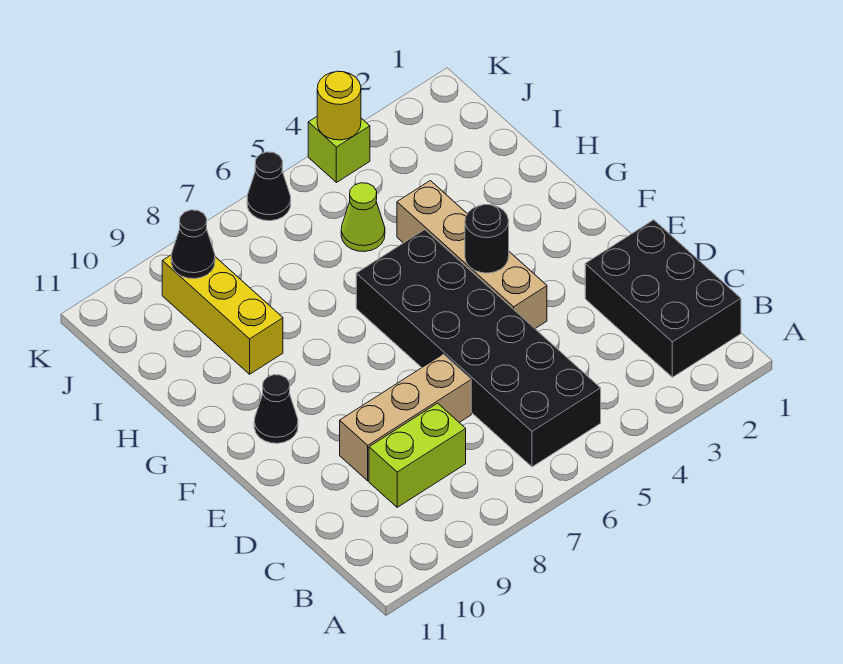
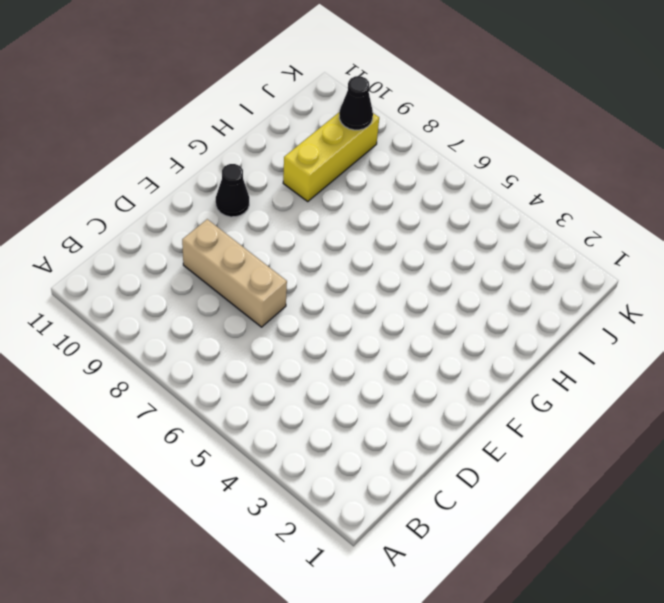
none -> black 2x3 brick [585,220,741,377]
none -> black 2x6 brick [356,230,601,467]
none -> lime 1x2 brick [369,403,466,507]

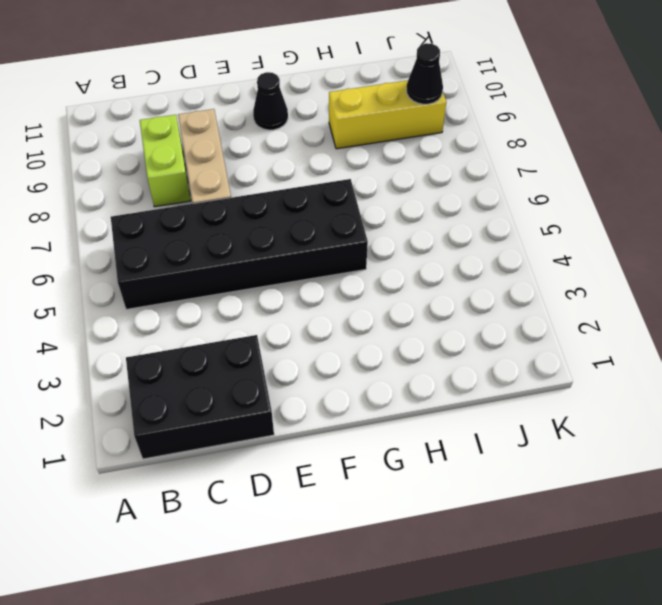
none -> tan 1x4 brick [397,181,547,329]
none -> lime 1x1 cone [341,183,385,252]
none -> lime 1x1 brick [308,117,370,183]

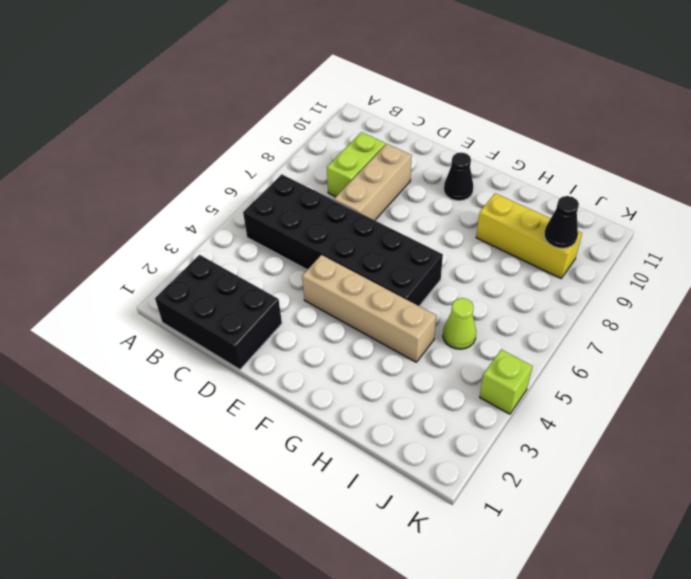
none -> black 1x1 cone [247,152,291,221]
none -> black 1x1 round brick [465,205,509,273]
none -> yellow 1x1 round brick [317,71,361,140]

